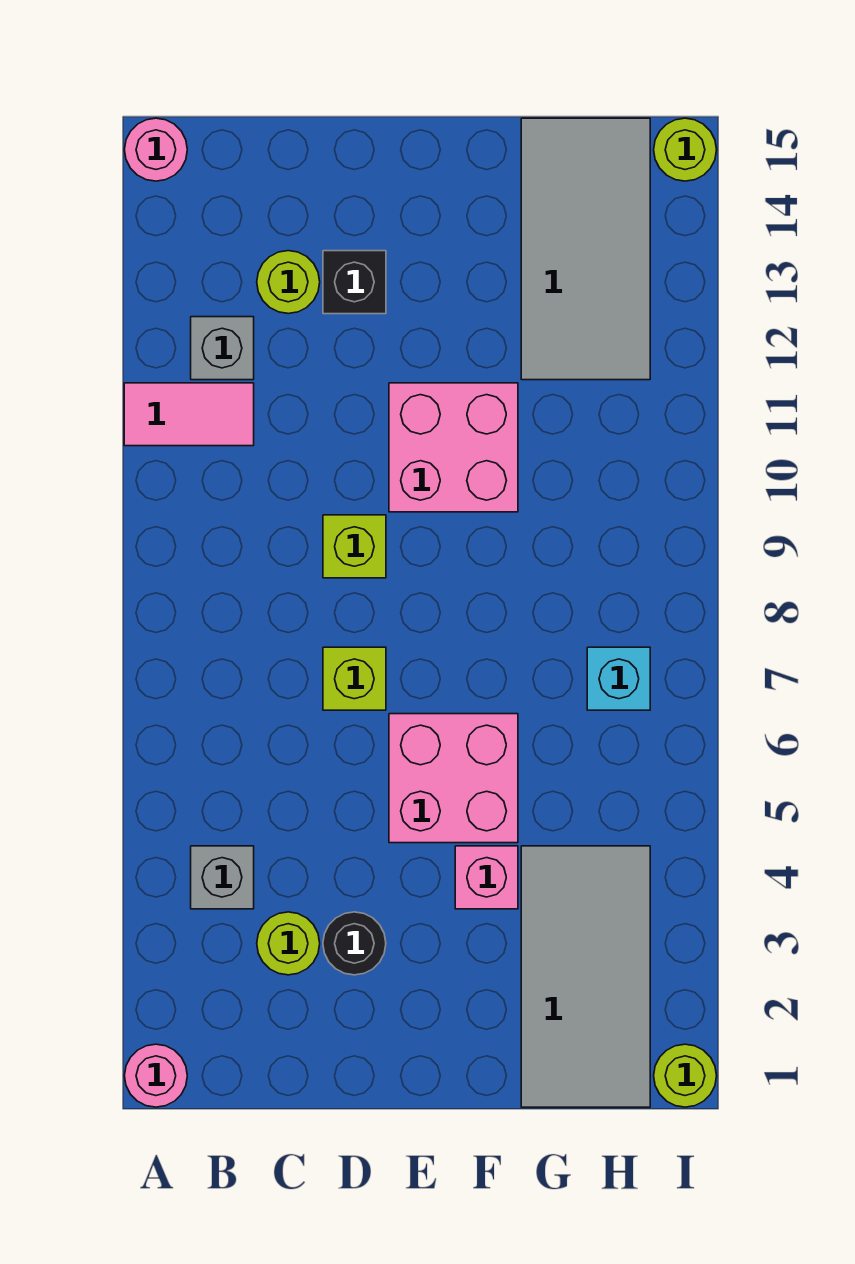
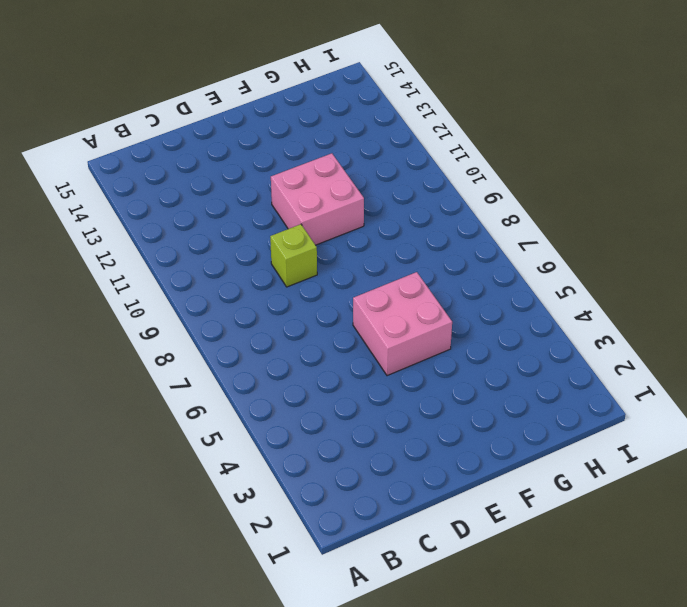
none -> pink 1x1 round brick [125,1044,187,1107]
none -> pink 1x2 tile [124,383,254,446]
none -> pink 1x1 round brick [125,118,187,181]

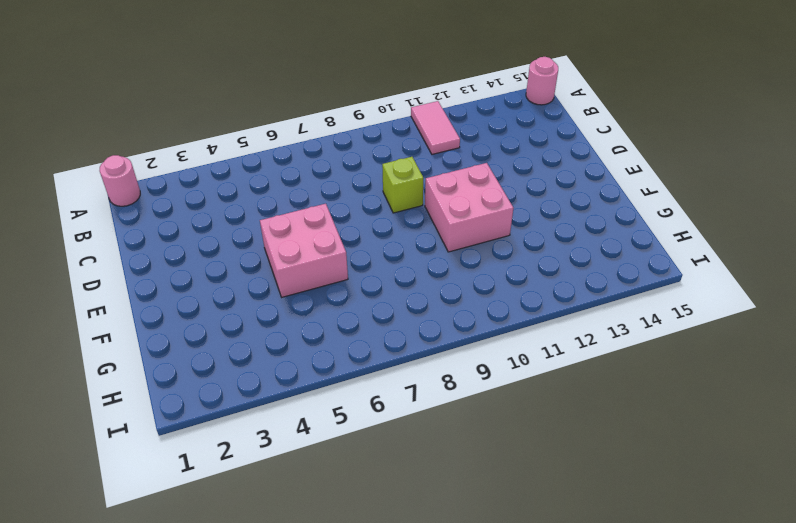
none -> grey 1x1 brick [191,846,254,909]
none -> grey 1x1 brick [191,317,254,380]
none -> lime 1x1 round brick [257,912,320,975]

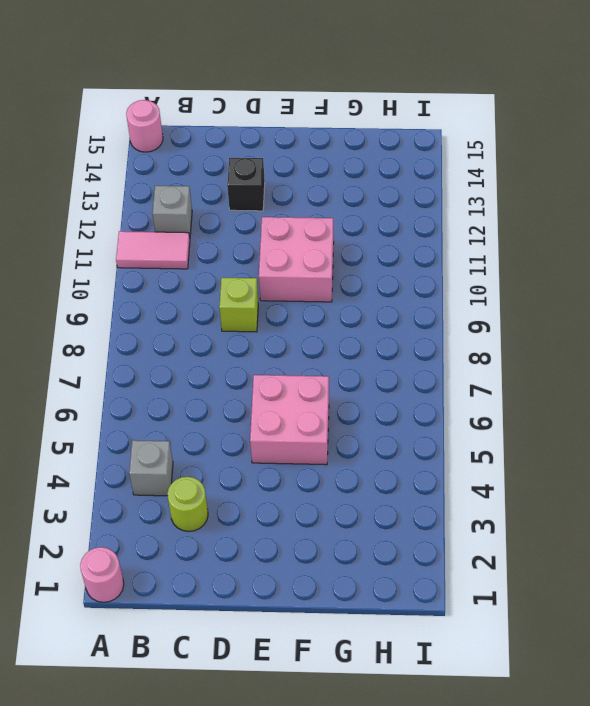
none -> lime 1x1 round brick [257,251,320,314]
none -> black 1x1 round brick [323,912,386,975]
none -> lime 1x1 brick [323,647,386,710]

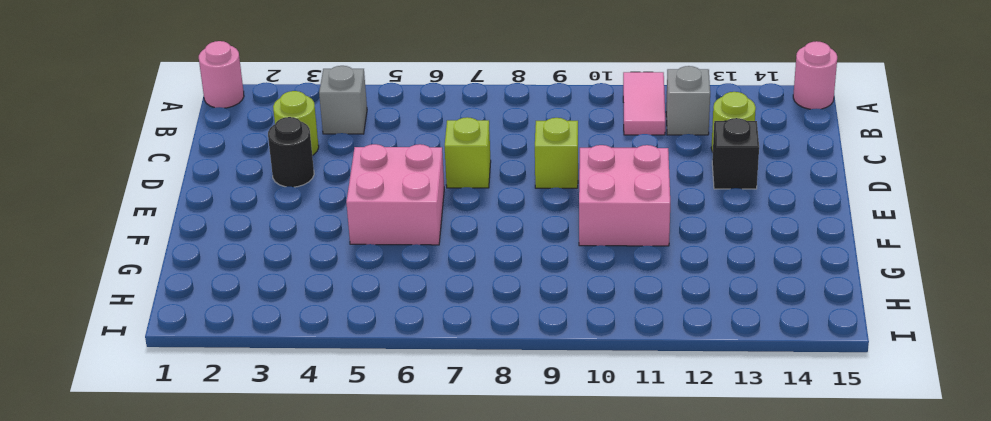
none -> pink 1x1 brick [455,846,518,909]
none -> grey 2x4 tile [521,846,650,1107]
none -> grey 2x4 tile [521,118,650,380]

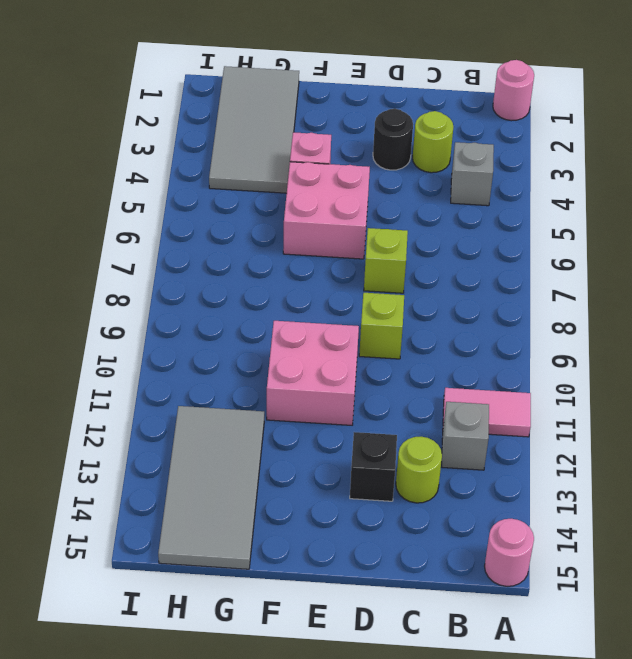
none -> cyan 1x1 brick [587,647,650,710]
none -> lime 1x1 round brick [654,1044,717,1107]
none -> lime 1x1 round brick [654,118,717,181]

